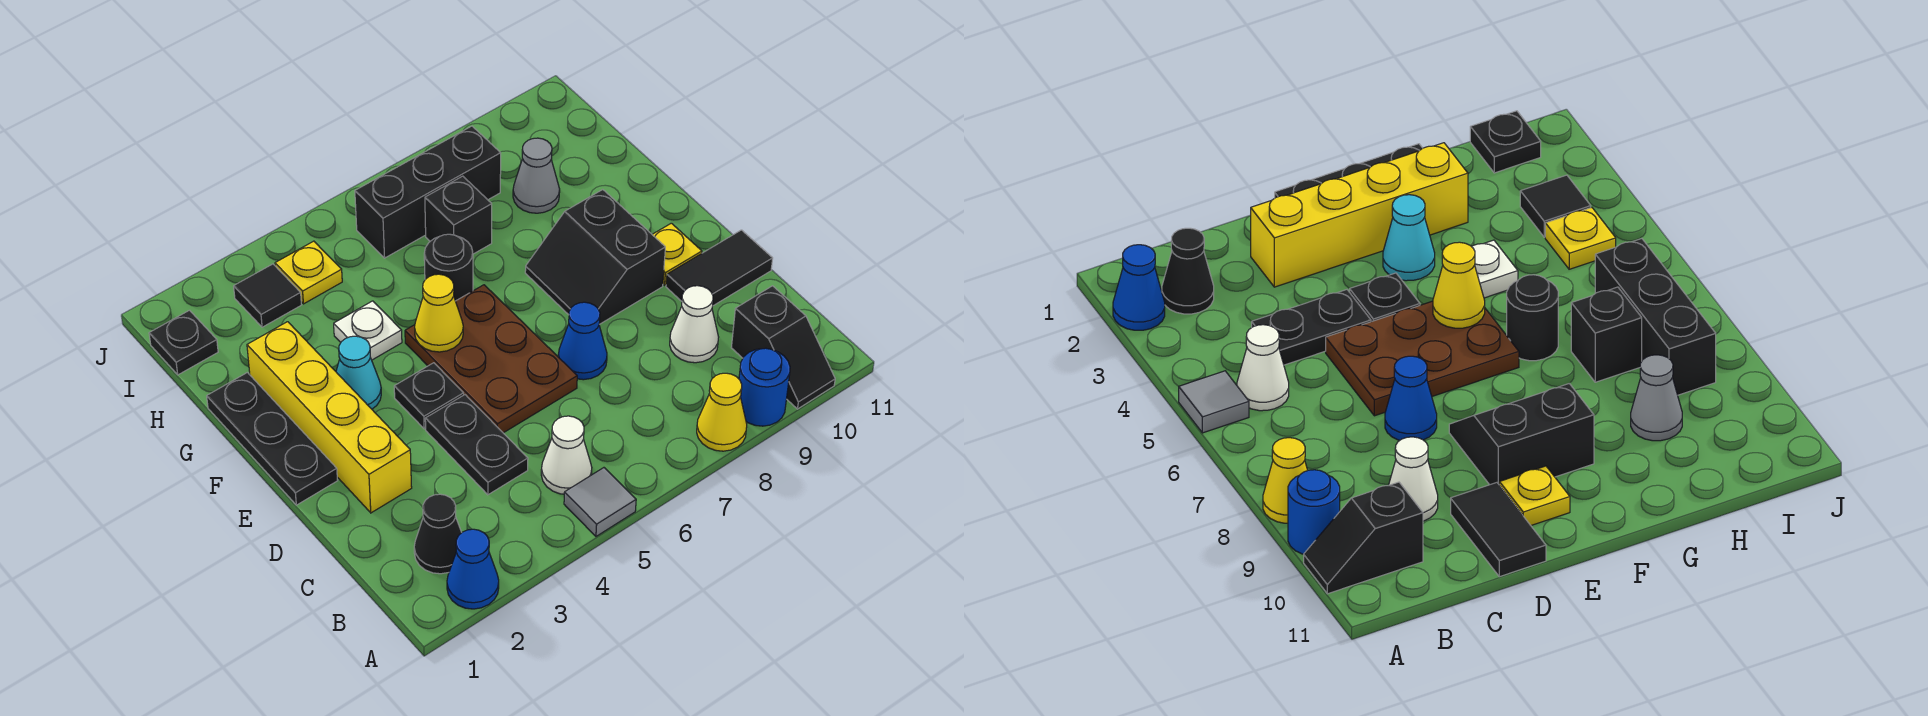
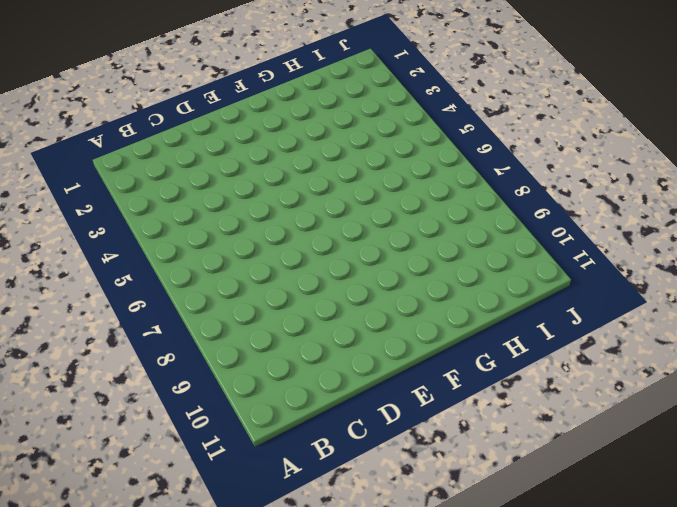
none -> blue 1x1 cone [447,529,499,609]
none -> grey 1x1 tile [564,468,636,536]
none -> yellow 1x1 cone [697,373,747,451]

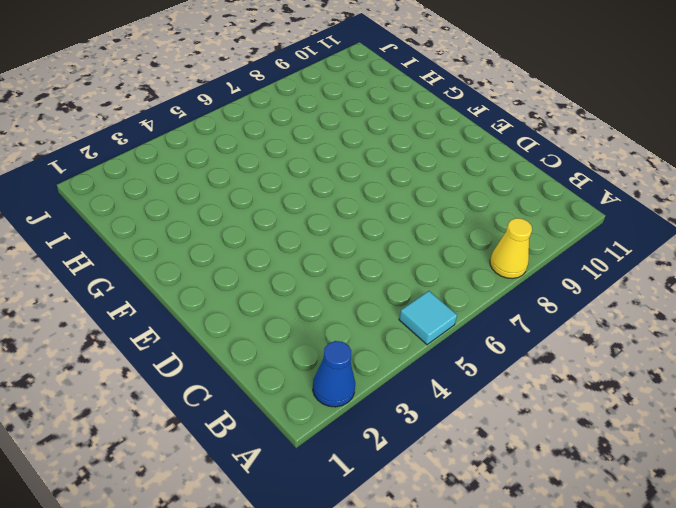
cyan 1x1 tile [399,291,457,345] -> grey 1x1 tile [564,468,636,536]
none -> blue 1x1 round brick [739,348,790,426]
none -> black 1x2 slope [731,286,835,409]
none -> black 1x1 cone [414,494,462,574]

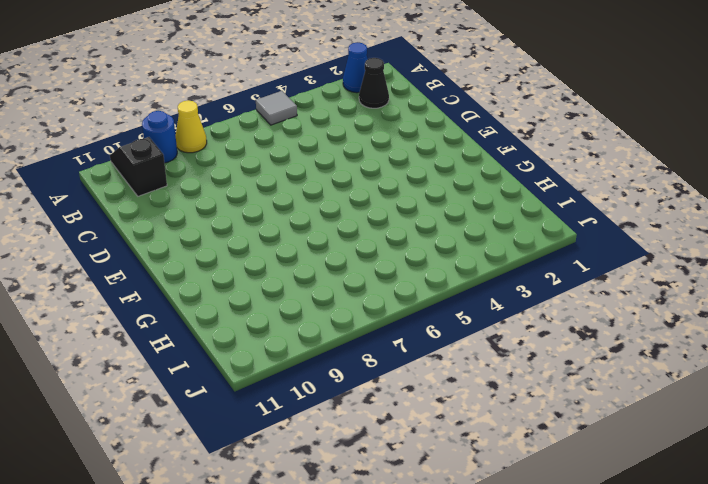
none -> white 1x1 cone [541,416,592,494]
none -> black 1x2 plate [425,395,528,495]
none -> white 1x1 cone [670,286,719,363]

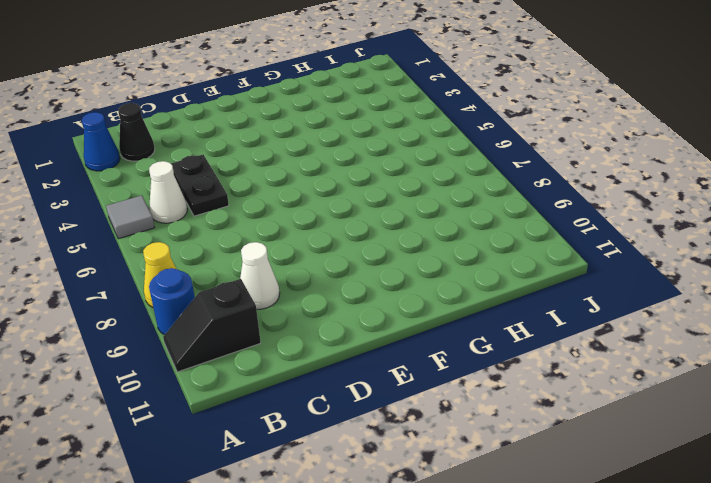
black 1x2 plate [171,155,229,216] -> black 1x2 plate turned to [425,395,528,495]
none -> yellow 1x4 brick [247,322,412,513]
none -> brown 2x3 plate [405,285,577,433]
none -> blue 1x1 cone [558,302,607,380]

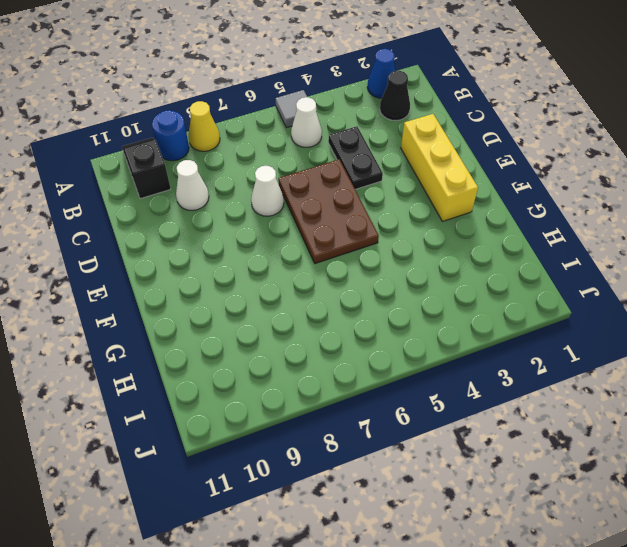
yellow 1x3 brick [401,114,478,221] -> yellow 1x4 brick [247,322,412,513]
white 1x1 cone [251,166,284,216] -> blue 1x1 cone [558,302,607,380]
none -> black 1x2 tile [666,230,773,306]
none -> black 1x3 plate [207,373,338,505]
none -> black 1x1 plate [394,363,464,429]

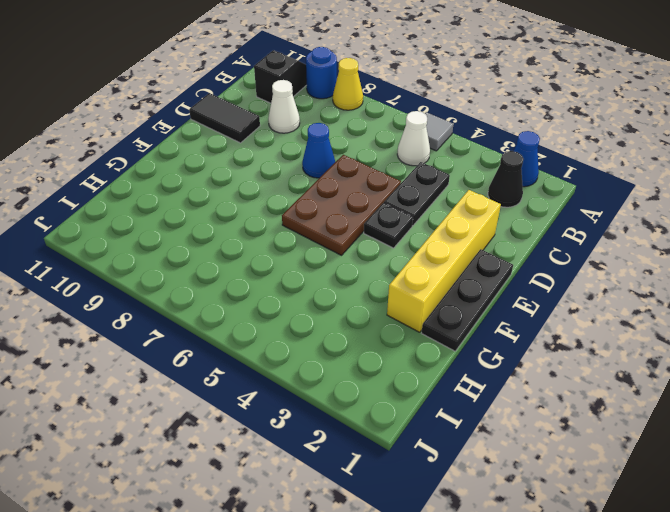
none -> black 2x2 slope [525,190,665,324]
none -> yellow 1x1 plate [652,223,702,285]
none -> cyan 1x1 cone [336,336,381,409]

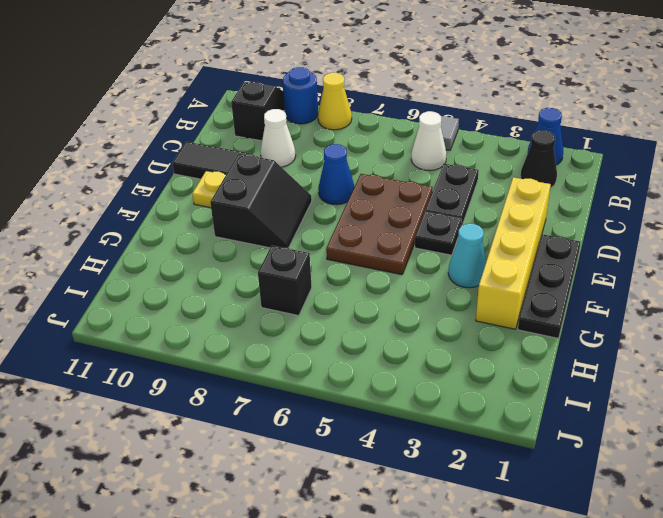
none -> white 1x1 plate [334,301,402,360]
none -> black 1x1 round brick [424,234,473,301]
none -> grey 1x1 cone [513,138,560,213]

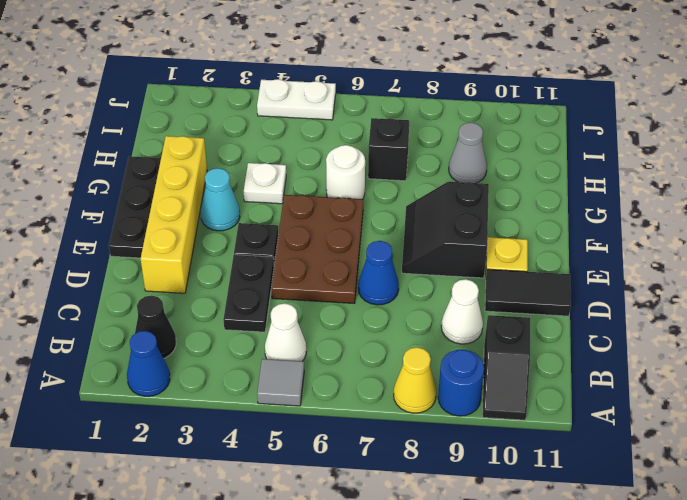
white 1x1 round brick [326,145,365,199] -> black 1x1 round brick [424,234,473,301]
white 1x2 plate [257,79,336,120] -> none
none -> black 1x1 plate [149,310,218,375]
none -> black 1x1 tile [234,264,301,327]
none -> yellow 1x1 plate [275,241,342,304]

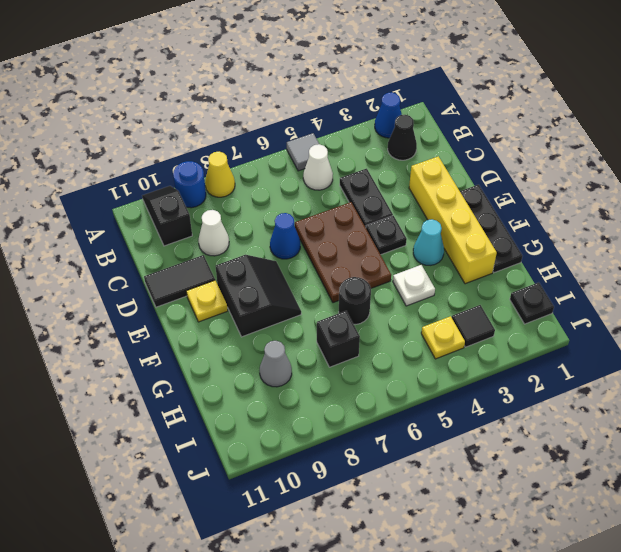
none -> black 1x3 brick [355,126,501,258]
none -> yellow 1x1 cone [415,274,463,352]

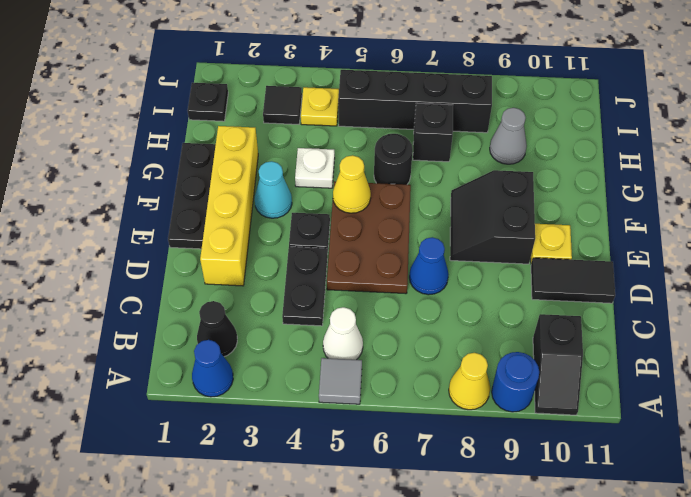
black 1x4 brick [338,70,492,133] -> black 1x3 brick [355,126,501,258]
none -> white 1x1 cone [670,286,719,363]

